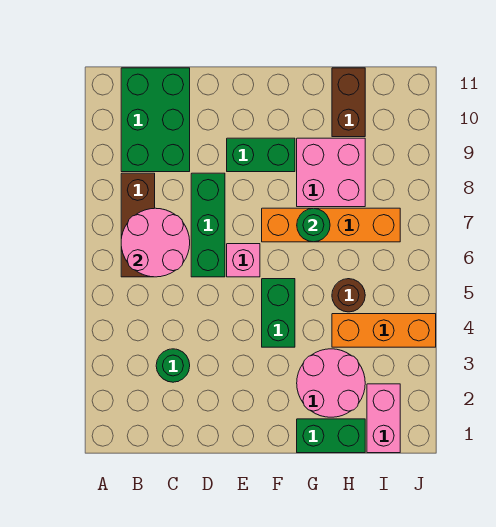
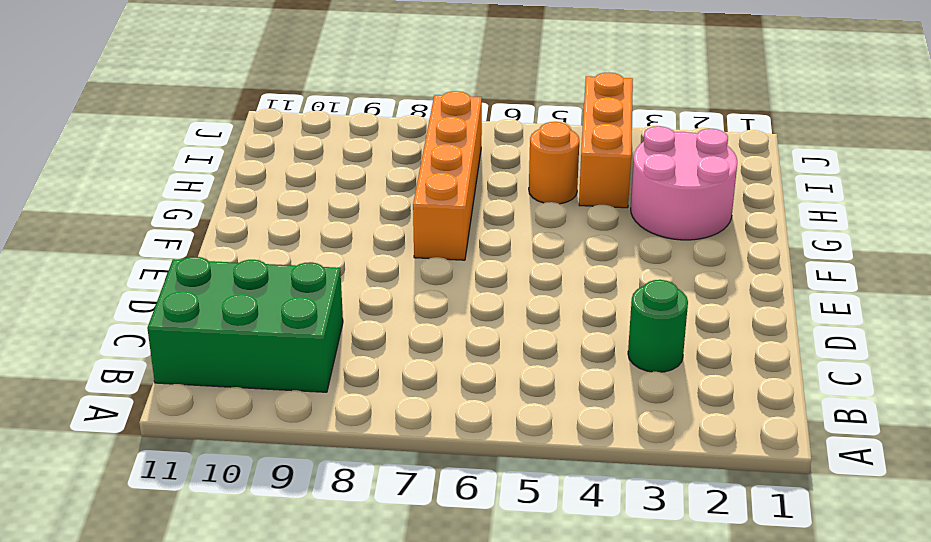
orange 1x1 round brick [529,122,579,204] -> brown 1x1 round brick [332,279,365,312]
none -> brown 1x3 brick [121,173,155,277]
none -> green 1x3 brick [191,173,225,277]
none -> pink 1x1 brick [227,244,260,277]

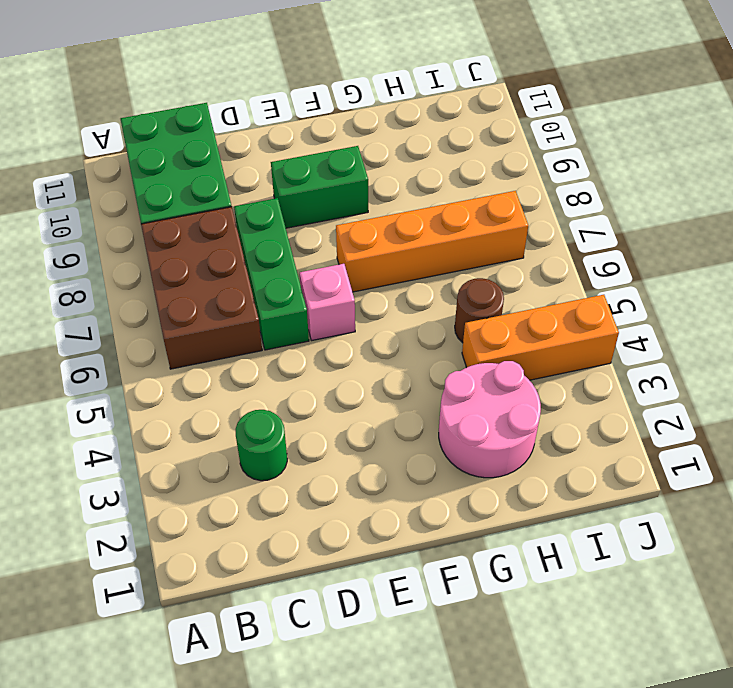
brown 2x3 brick [141,207,262,369] -> brown 1x3 brick [121,173,155,277]
none -> green 1x2 brick [262,279,295,347]
none -> green 1x2 brick [297,419,365,453]
none -> pink 2x2 brick [297,138,365,207]

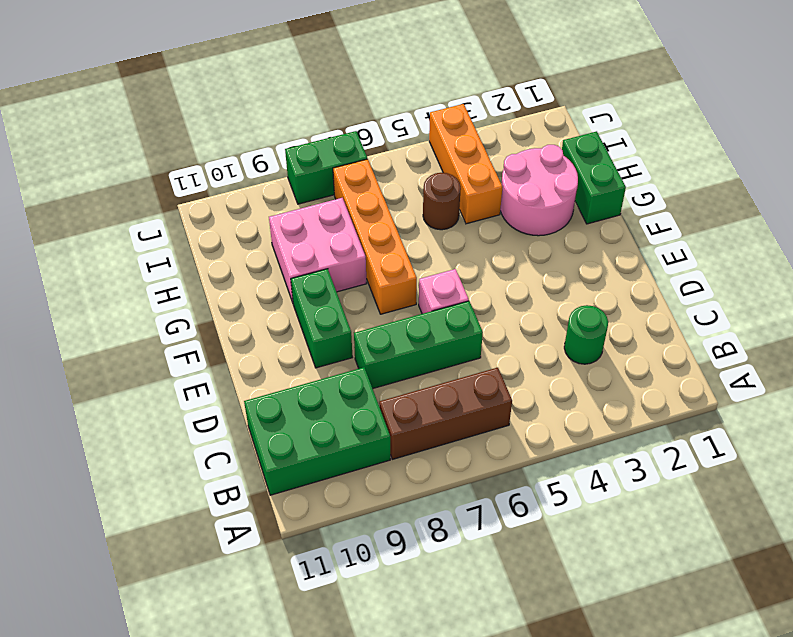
green 1x2 brick [285,131,367,204] -> green 1x2 brick moved to [262,279,295,347]
none -> brown 1x2 brick [332,68,365,137]
none -> pink 1x2 brick [367,384,400,453]
none -> pink 2x2 round brick [121,208,190,277]

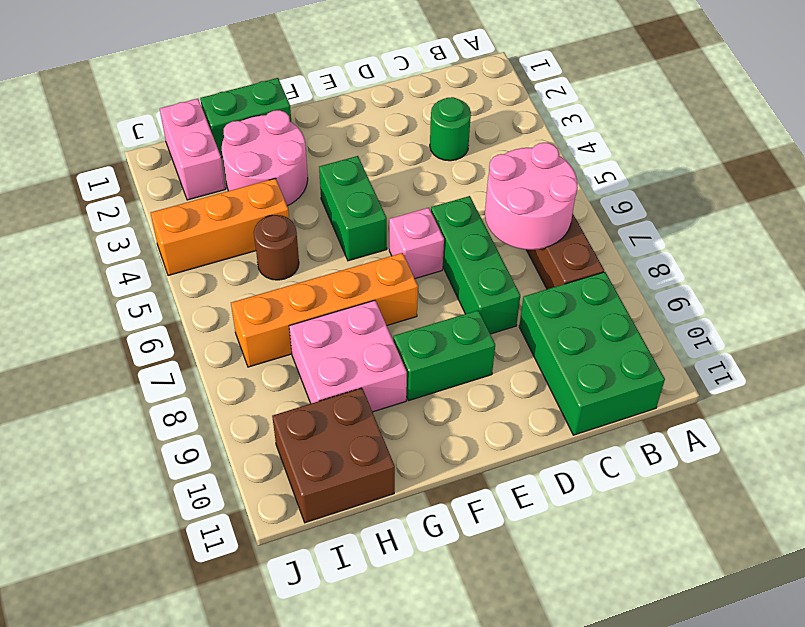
brown 2x2 brick [272,388,395,523] -> brown 1x2 brick [332,68,365,137]
none -> green 1x1 round brick [297,208,330,242]

